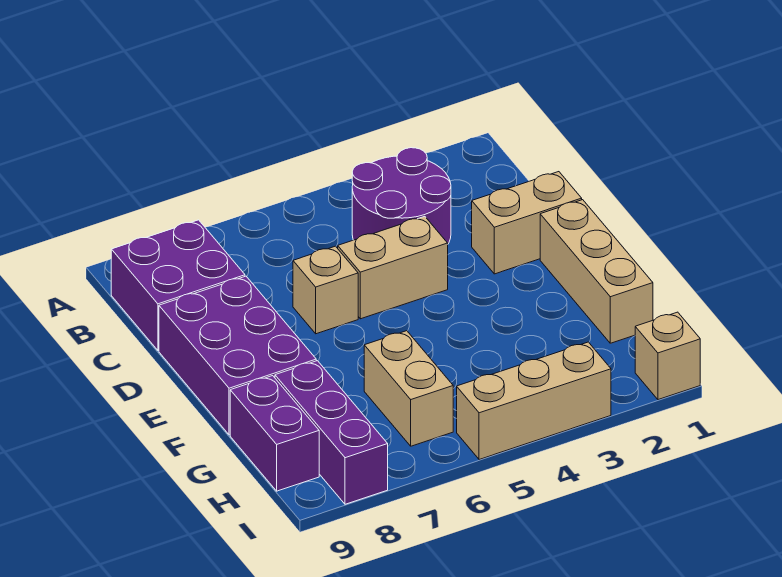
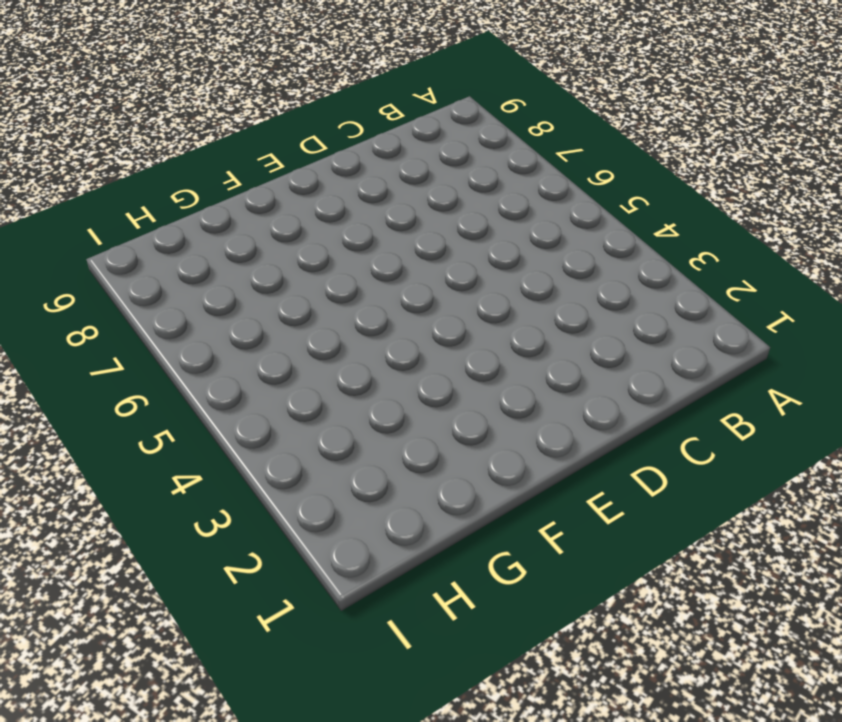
none -> purple 2x2 round brick [352,148,451,244]
none -> purple 2x2 brick [111,220,245,350]
none -> tan 1x2 brick [472,172,582,274]

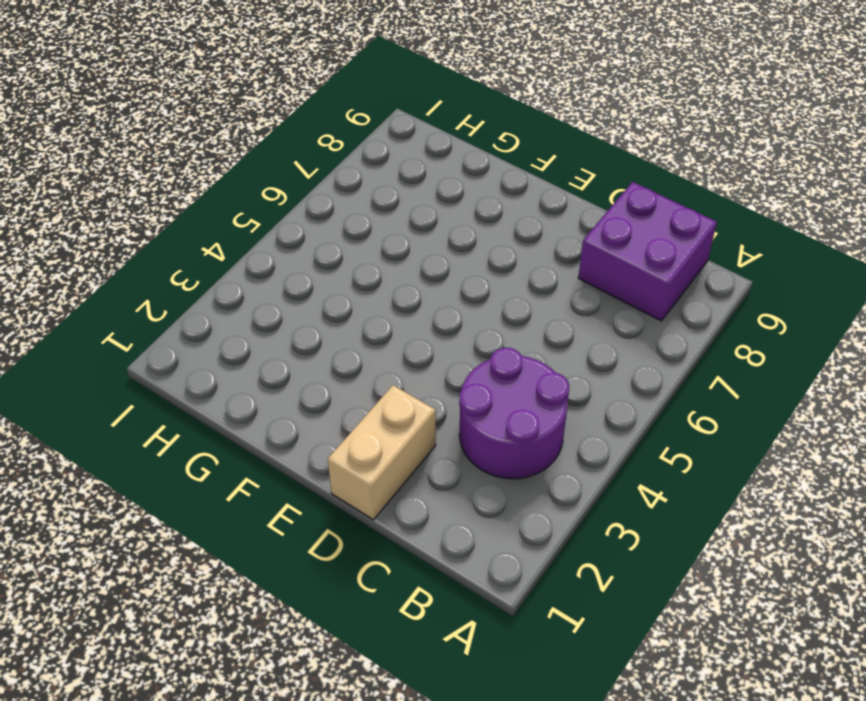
none -> tan 1x2 brick [338,216,448,319]
none -> tan 1x1 brick [293,246,358,334]
none -> purple 2x3 brick [159,276,316,435]

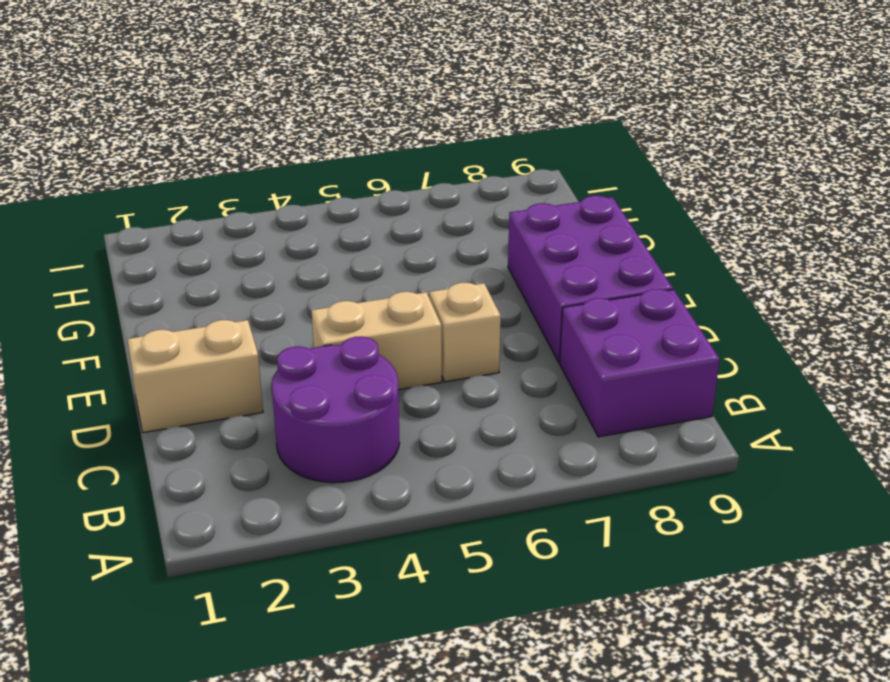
none -> tan 1x3 brick [540,200,653,343]
none -> tan 1x2 brick [364,331,453,446]
none -> purple 1x3 brick [275,361,388,504]

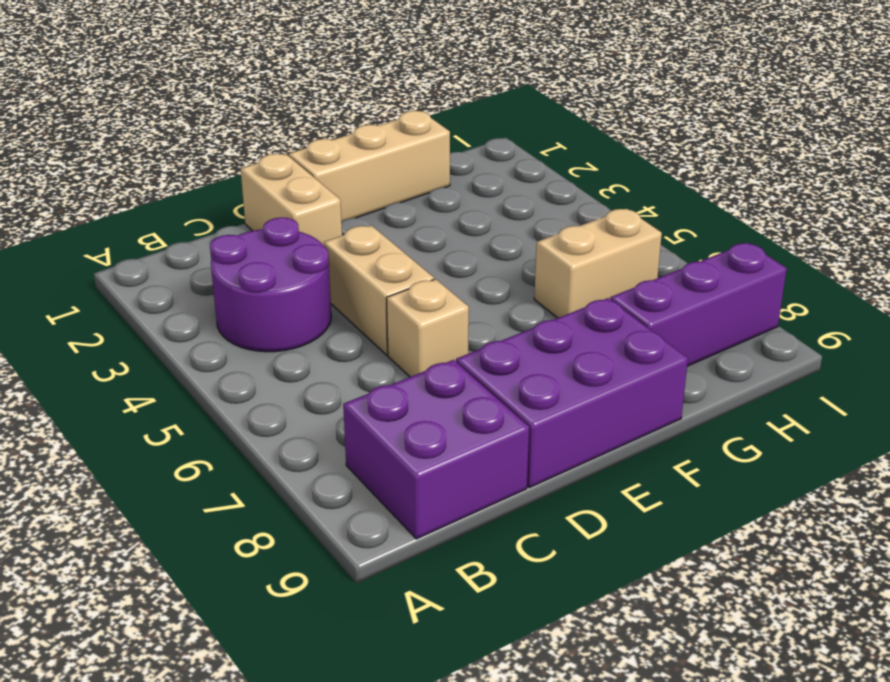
none -> purple 1x2 brick [230,376,319,491]
none -> tan 1x1 brick [635,312,700,400]
none -> tan 1x3 brick [457,342,611,460]

